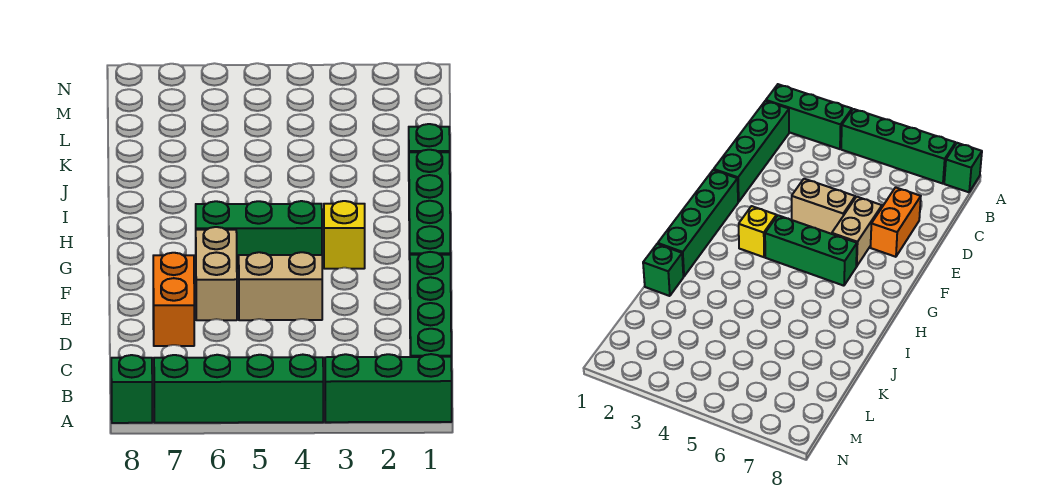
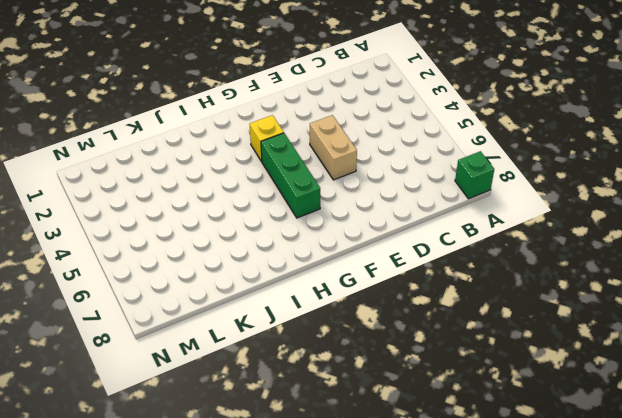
none -> green 1x3 brick [325,354,452,422]
none -> green 1x4 brick [154,355,323,423]

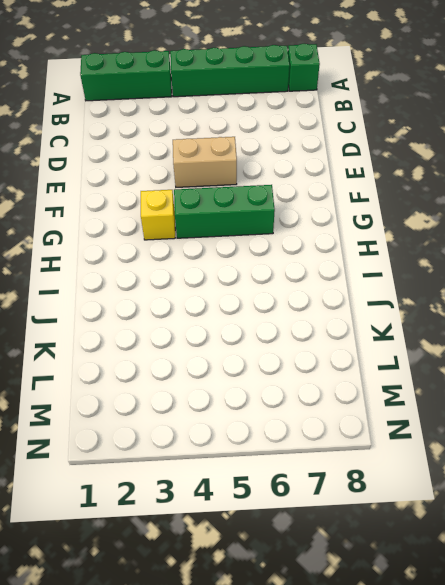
none -> green 1x4 brick [410,252,451,357]
none -> orange 1x2 brick [153,253,194,346]

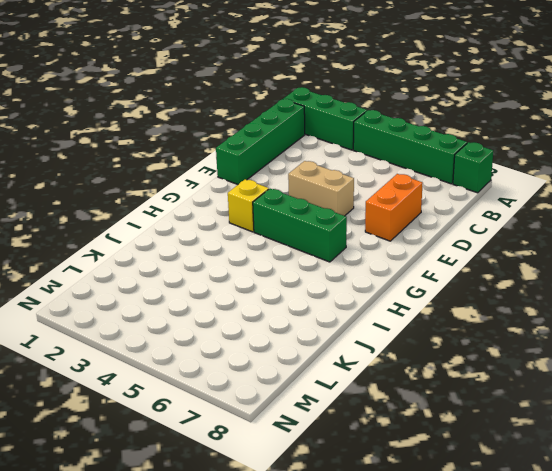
none -> tan 1x2 brick [196,227,237,320]
none -> green 1x4 brick [409,150,451,259]

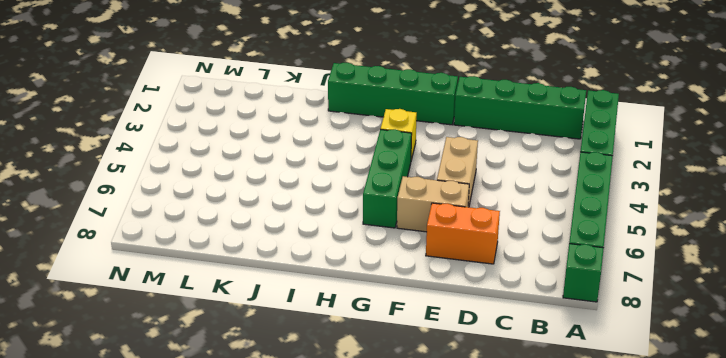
none -> green 1x1 brick [409,124,450,152]

